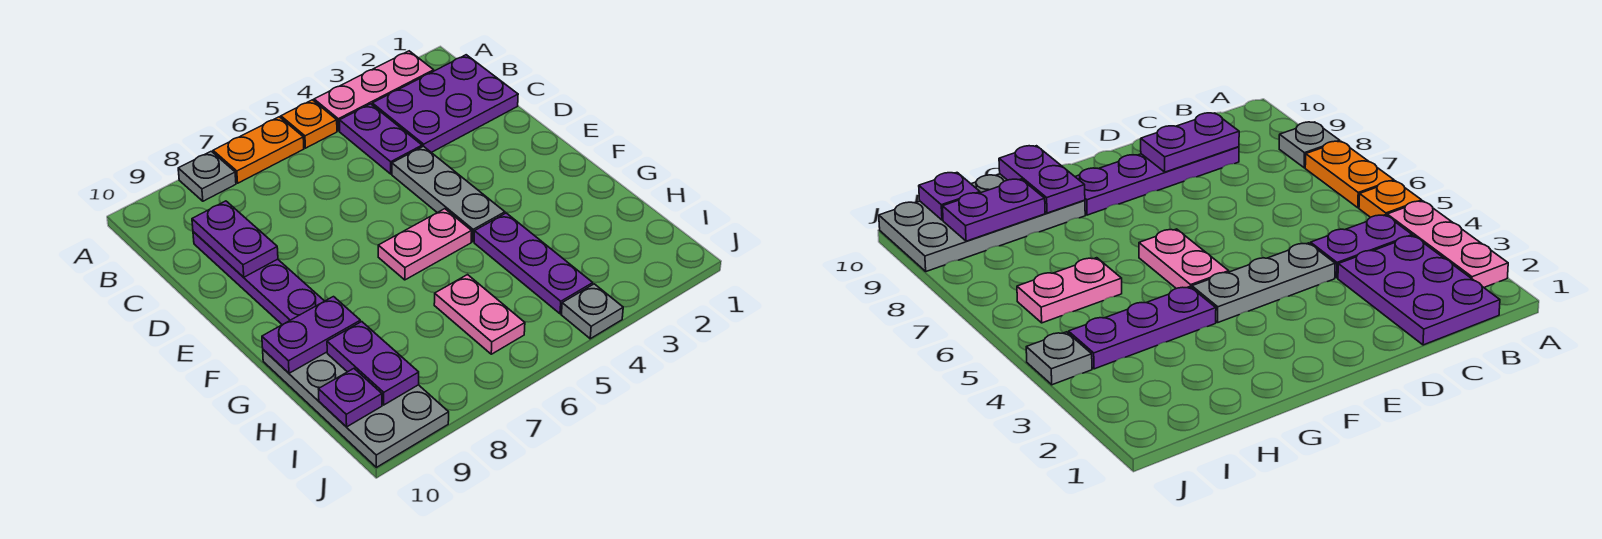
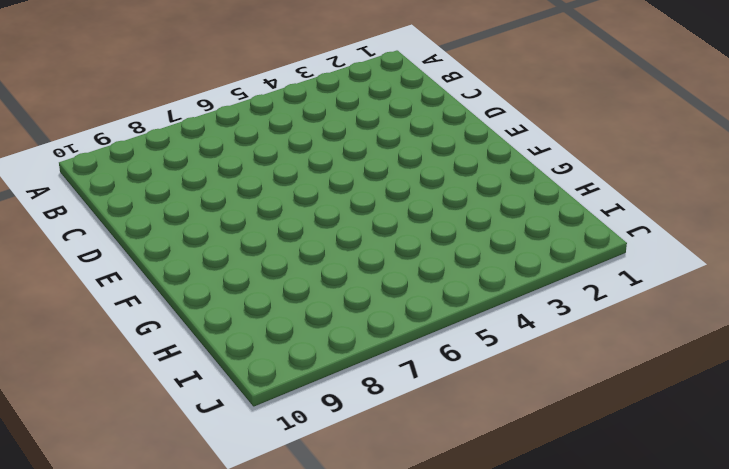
none -> pink 1x3 plate [314,51,434,131]
none -> orange 1x1 plate [281,100,337,148]
none -> orange 1x2 plate [213,117,304,183]

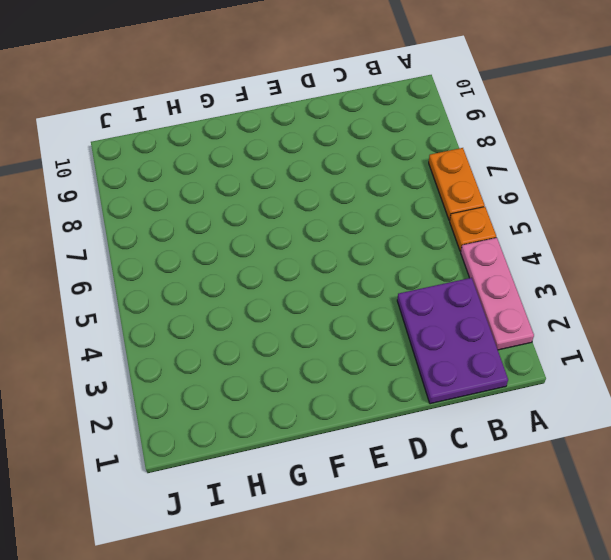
none -> grey 1x1 plate [178,151,236,201]
none -> purple 1x2 plate [340,104,422,174]
none -> purple 1x4 plate [193,232,324,325]

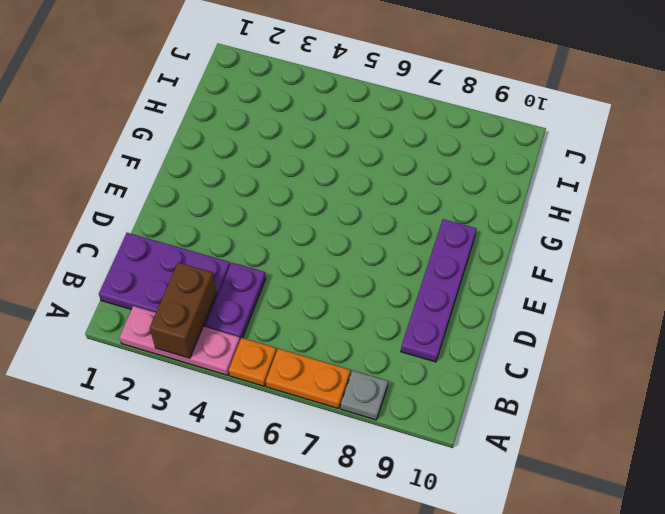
brown 1x2 brick [150,263,216,358] -> none
none -> grey 1x3 plate [392,146,505,242]
none -> pink 1x2 plate [378,209,472,280]
none -> purple 1x3 plate [474,213,593,314]

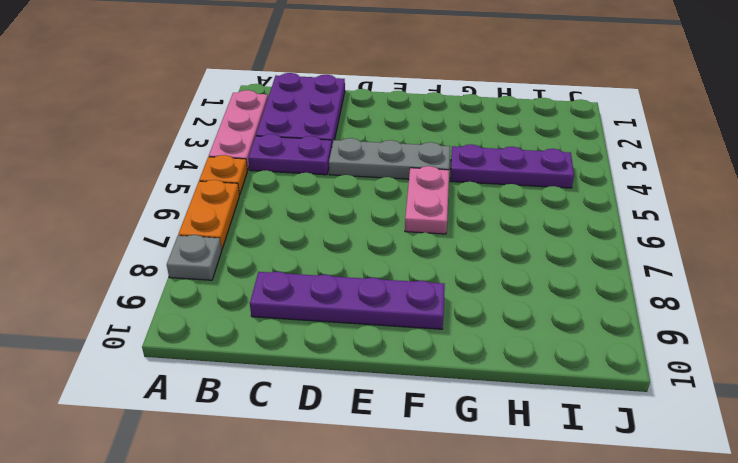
none -> grey 2x4 plate [263,350,449,467]
none -> pink 1x2 plate [434,275,525,354]
none -> grey 1x1 plate [561,284,623,339]

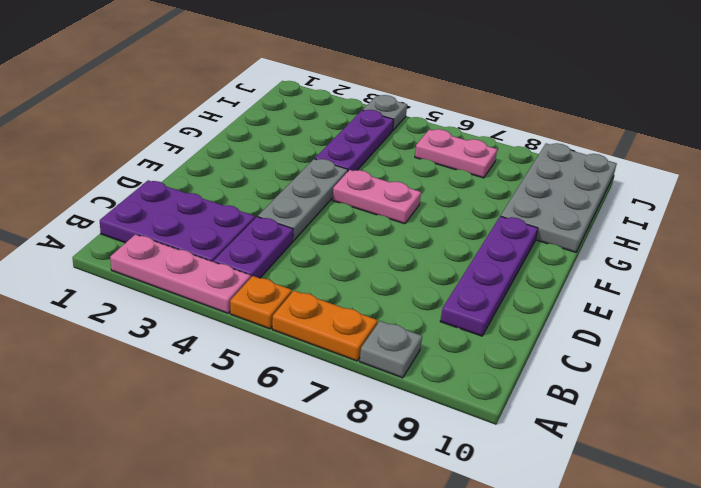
pink 1x2 plate [415,129,497,178] -> pink 1x2 plate turned to [434,275,525,354]
none -> purple 1x2 plate [192,201,278,277]
none -> purple 1x2 plate [262,297,360,373]
none -> purple 1x2 plate [327,322,419,405]

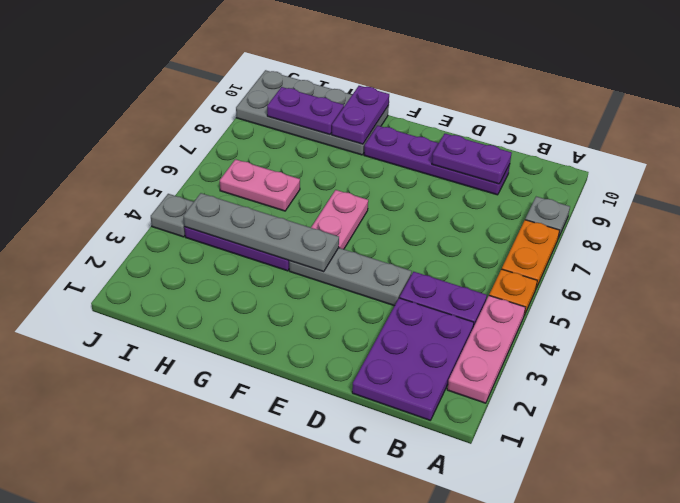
grey 1x4 plate [183,193,339,272] -> none
none -> purple 1x1 plate [319,369,382,427]

